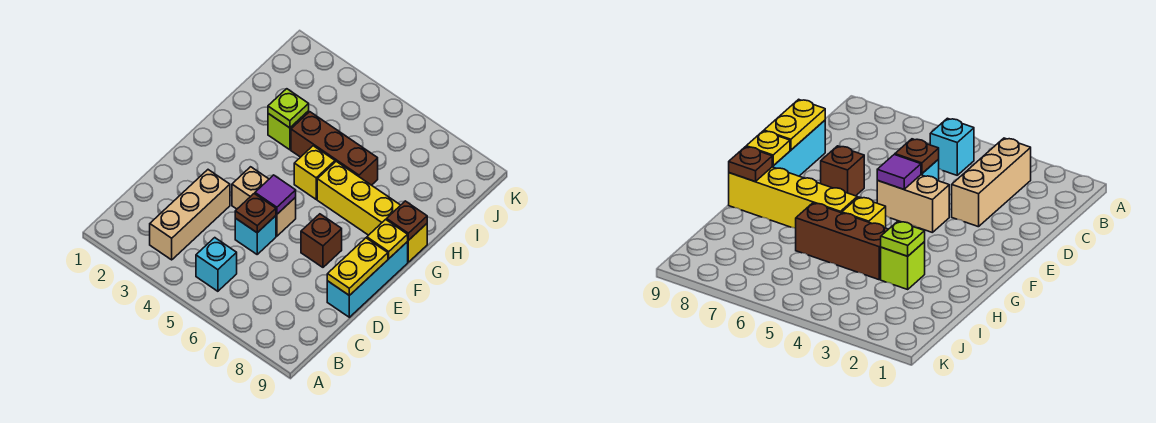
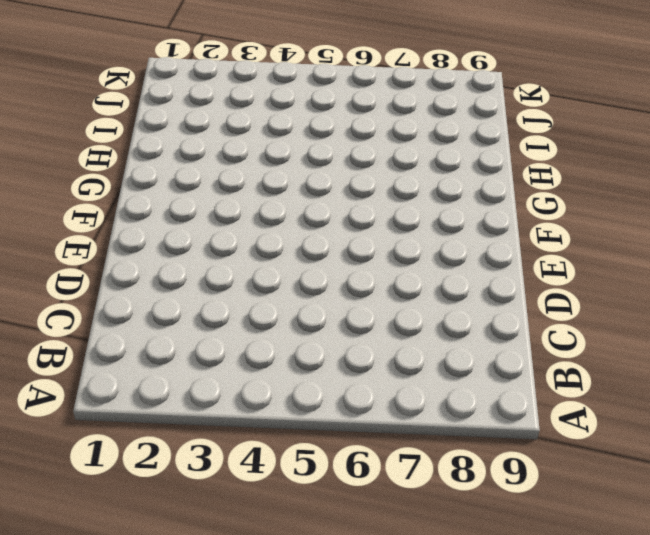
none -> tan 1x3 brick [150,170,230,260]
none -> cyan 1x1 brick [196,238,237,291]
none -> cyan 1x1 brick [235,216,276,254]

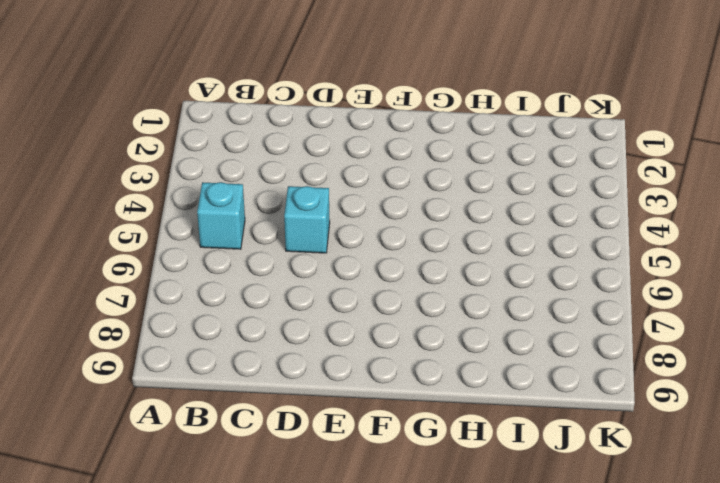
none -> tan 1x3 brick [150,170,230,260]
none -> cyan 1x3 brick [327,242,408,317]
none -> tan 1x2 brick [232,167,296,236]

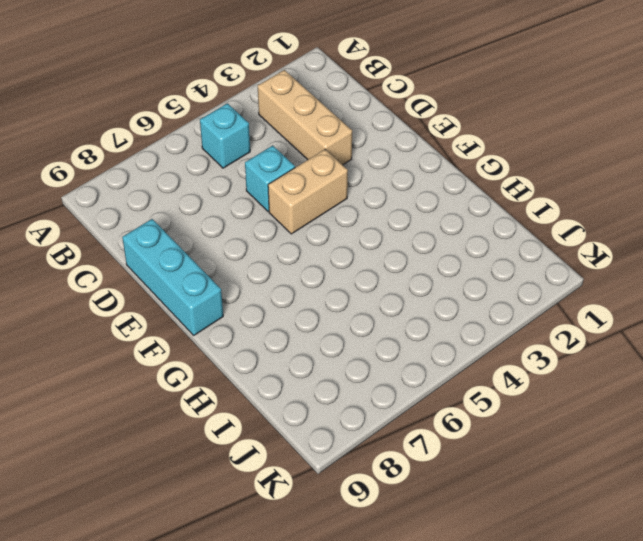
none -> brown 1x1 brick [301,214,342,267]
none -> yellow 1x1 brick [294,146,335,199]
none -> yellow 1x4 brick [317,161,427,262]

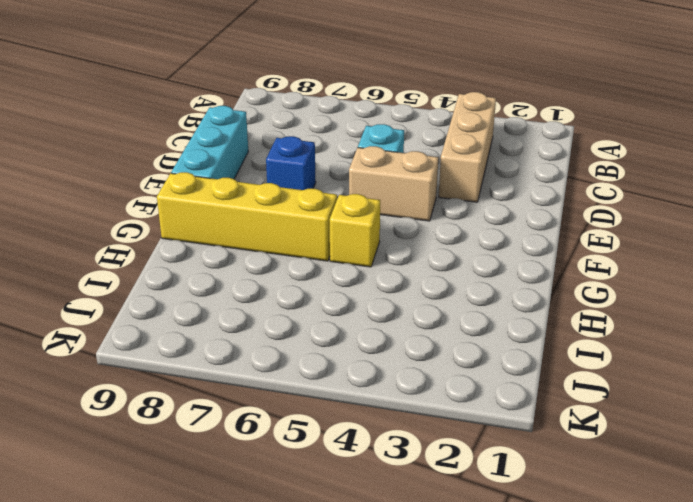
blue 1x1 brick [266,136,316,190] -> brown 1x1 brick [301,214,342,267]
none -> cyan 1x1 brick [196,238,237,291]
none -> lime 1x1 brick [268,111,309,150]
none -> brown 1x3 brick [291,112,378,185]

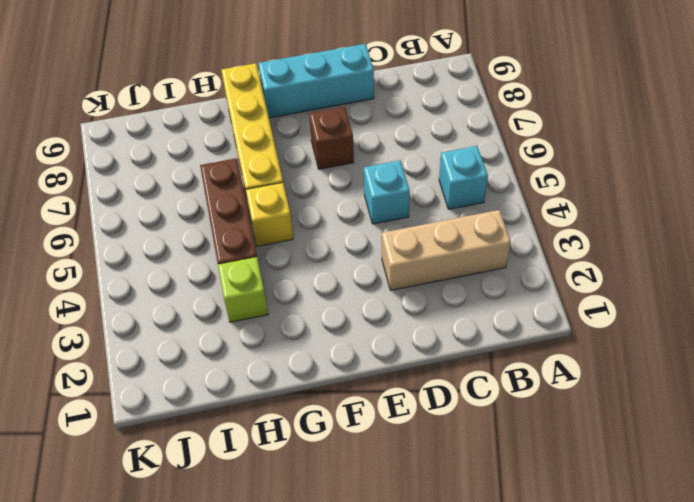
none -> tan 1x2 brick [232,167,296,236]
none -> brown 1x1 plate [235,194,276,233]
none -> yellow 1x2 plate [327,238,388,296]

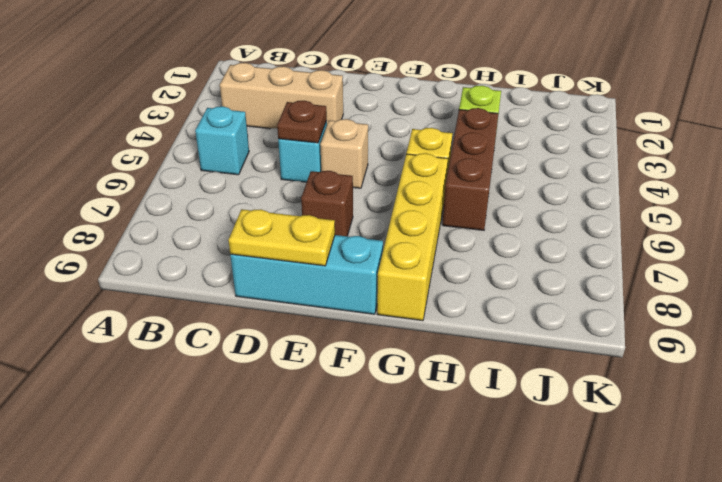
tan 1x1 brick [320,119,368,188] -> tan 1x2 brick [232,167,296,236]
none -> purple 1x1 tile [255,175,296,214]
none -> yellow 1x1 plate [367,219,408,258]
none -> brown 1x1 plate [387,201,427,240]

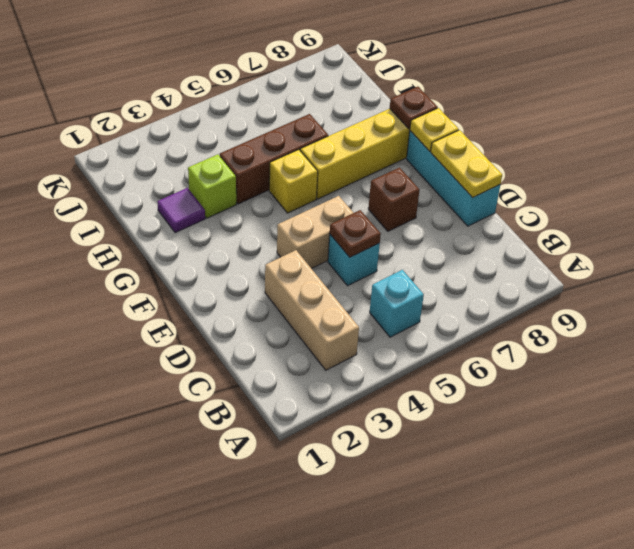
purple 1x1 tile [157,188,205,233] -> purple 1x1 tile moved to [255,175,296,214]
none -> lime 1x1 plate [268,89,309,128]

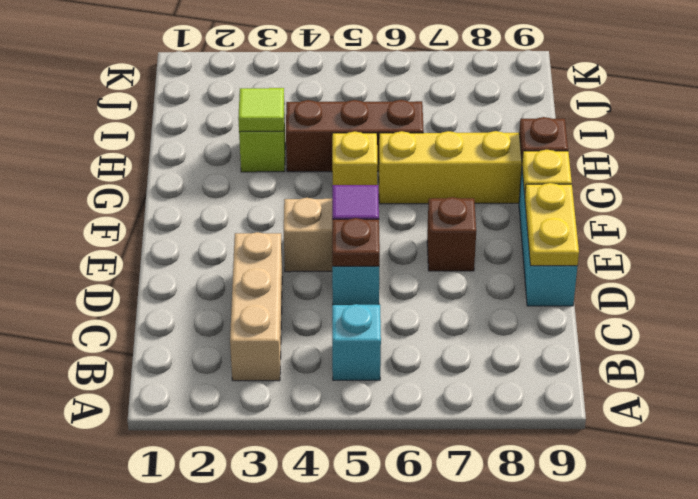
lime 1x1 tile [238,88,284,132] -> lime 1x1 plate [268,89,309,128]

